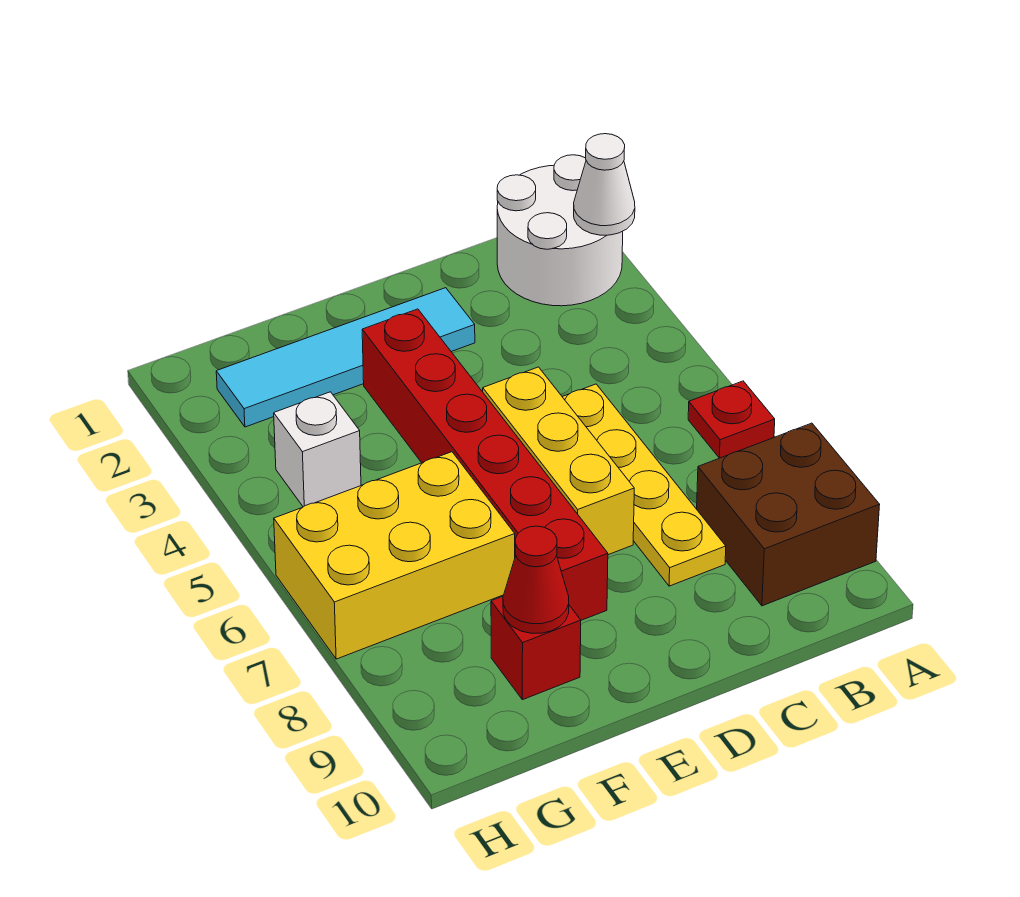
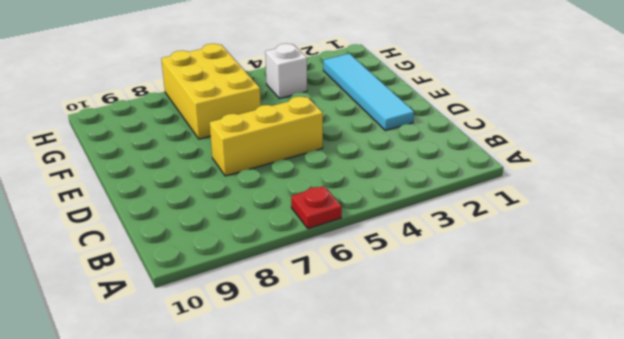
none -> white 2x2 round brick [497,155,623,306]
none -> brown 2x2 brick [697,423,880,606]
none -> yellow 1x4 plate [563,384,726,586]

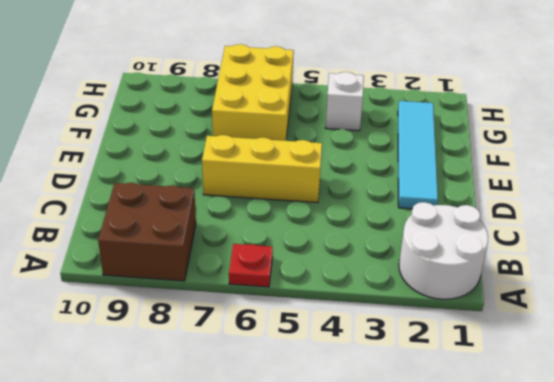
none -> yellow 1x4 plate [563,384,726,586]
none -> red 1x6 brick [362,309,608,620]
none -> red 1x1 brick [491,597,581,700]

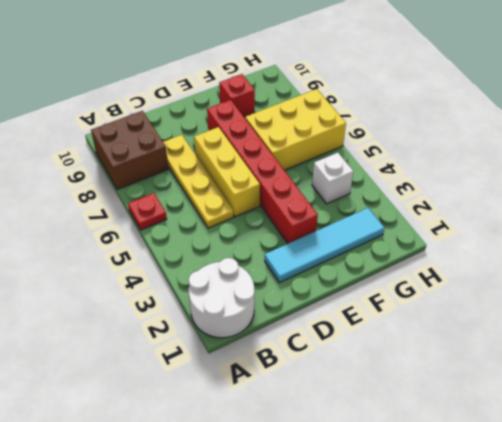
none -> white 1x1 cone [574,134,635,235]
none -> red 1x1 cone [503,526,569,633]

